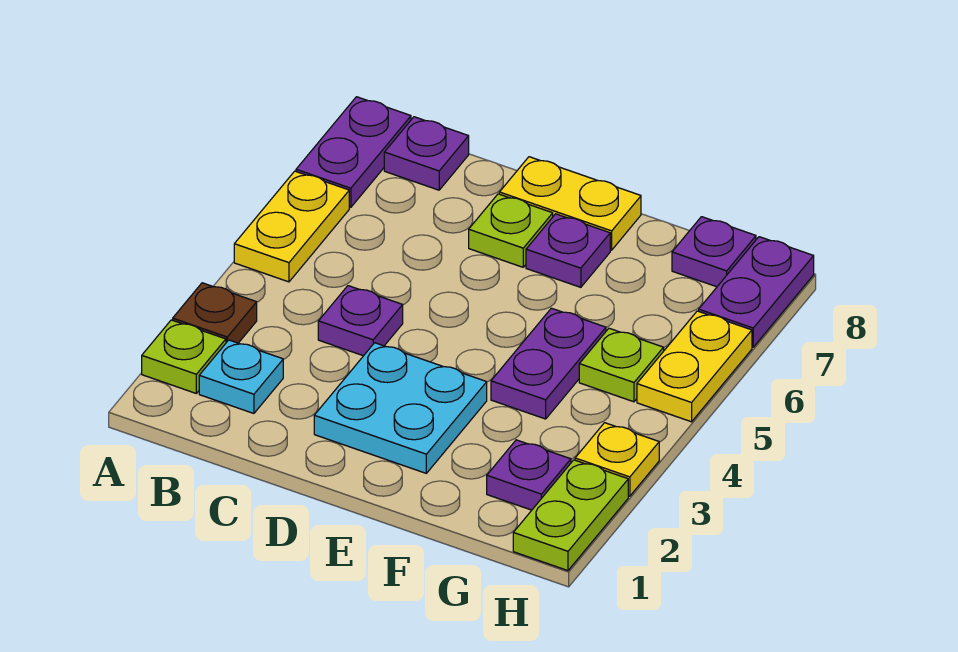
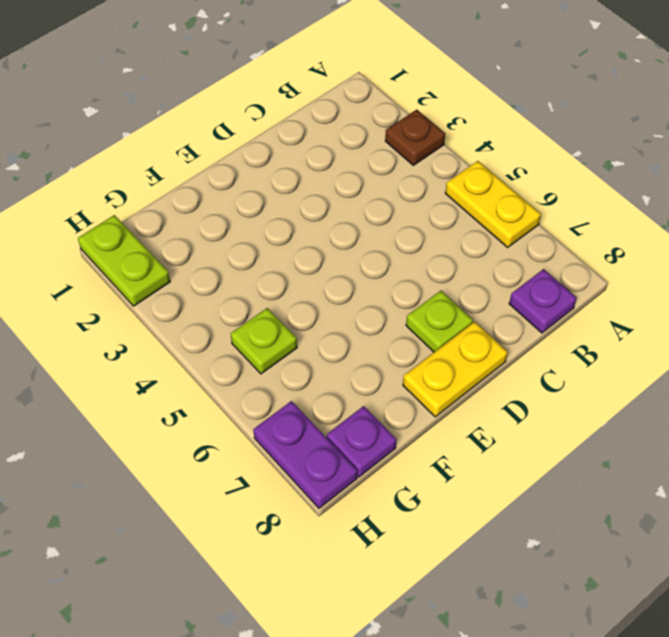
none -> lime 1x1 plate [142,320,226,393]
none -> purple 1x2 plate [296,97,411,207]
none -> cyan 1x1 plate [199,340,283,413]

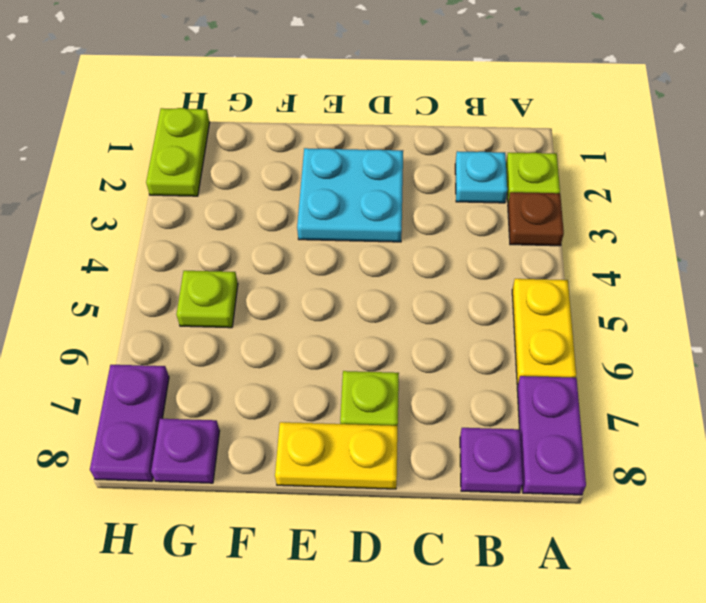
none -> purple 1x1 plate [318,286,403,356]
none -> purple 1x1 plate [526,214,610,287]
none -> purple 1x2 plate [491,308,606,419]

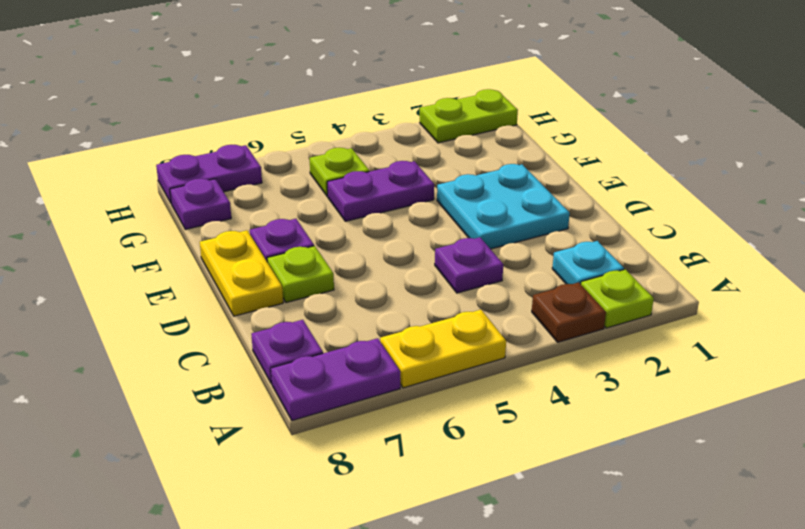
none -> purple 1x1 plate [487,440,571,510]
none -> yellow 1x1 plate [575,423,659,496]
none -> yellow 1x2 plate [637,311,752,422]

